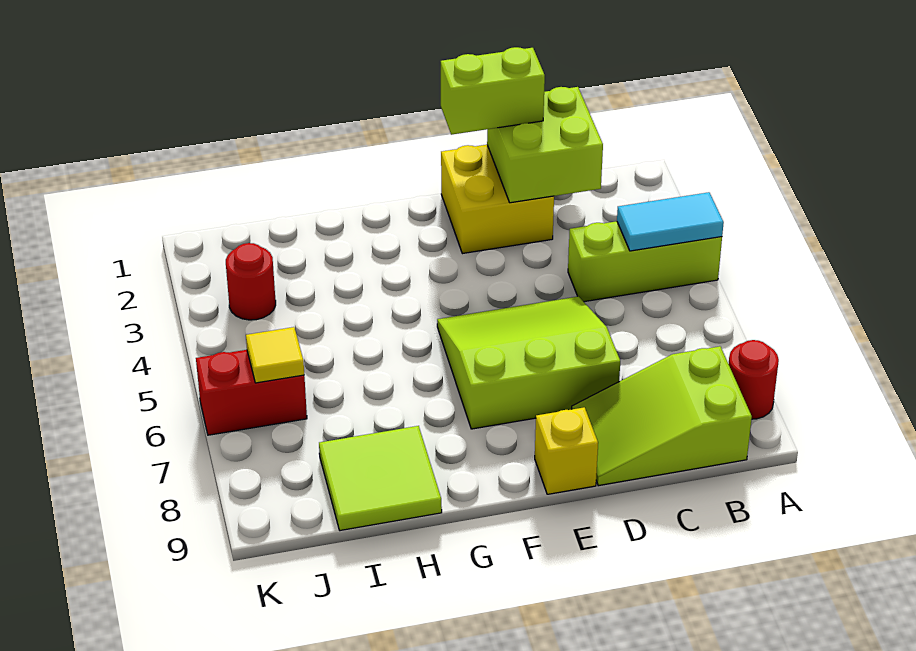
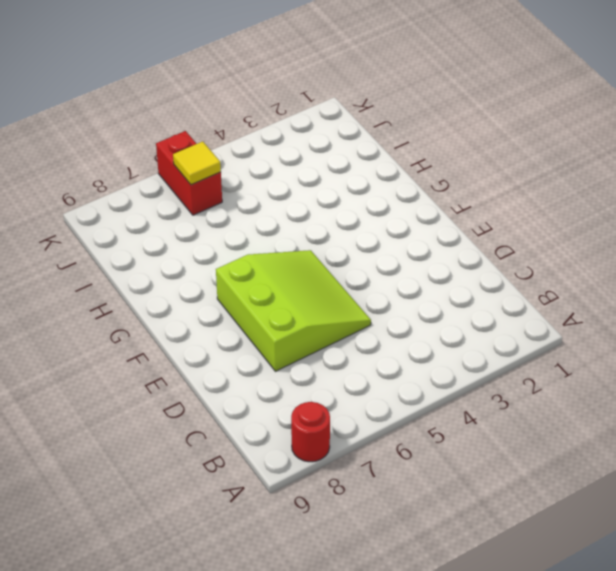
none -> lime 1x3 brick [568,221,722,302]
none -> lime 2x3 slope [572,346,752,486]
none -> yellow 2x2 brick [441,145,554,254]

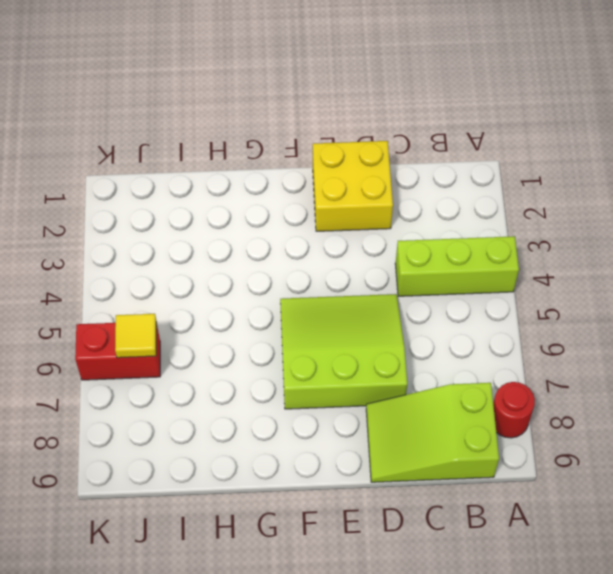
none -> yellow 1x1 brick [535,407,598,494]
none -> lime 2x2 tile [319,426,442,531]
none -> red 1x1 round brick [226,243,276,320]

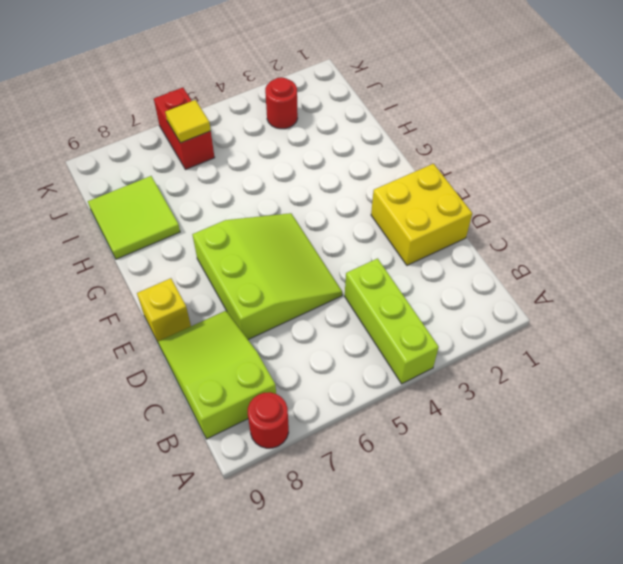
none -> cyan 1x2 tile [617,192,724,251]
none -> lime 2x2 brick [487,87,603,203]
none -> lime 1x2 brick [441,47,545,135]

